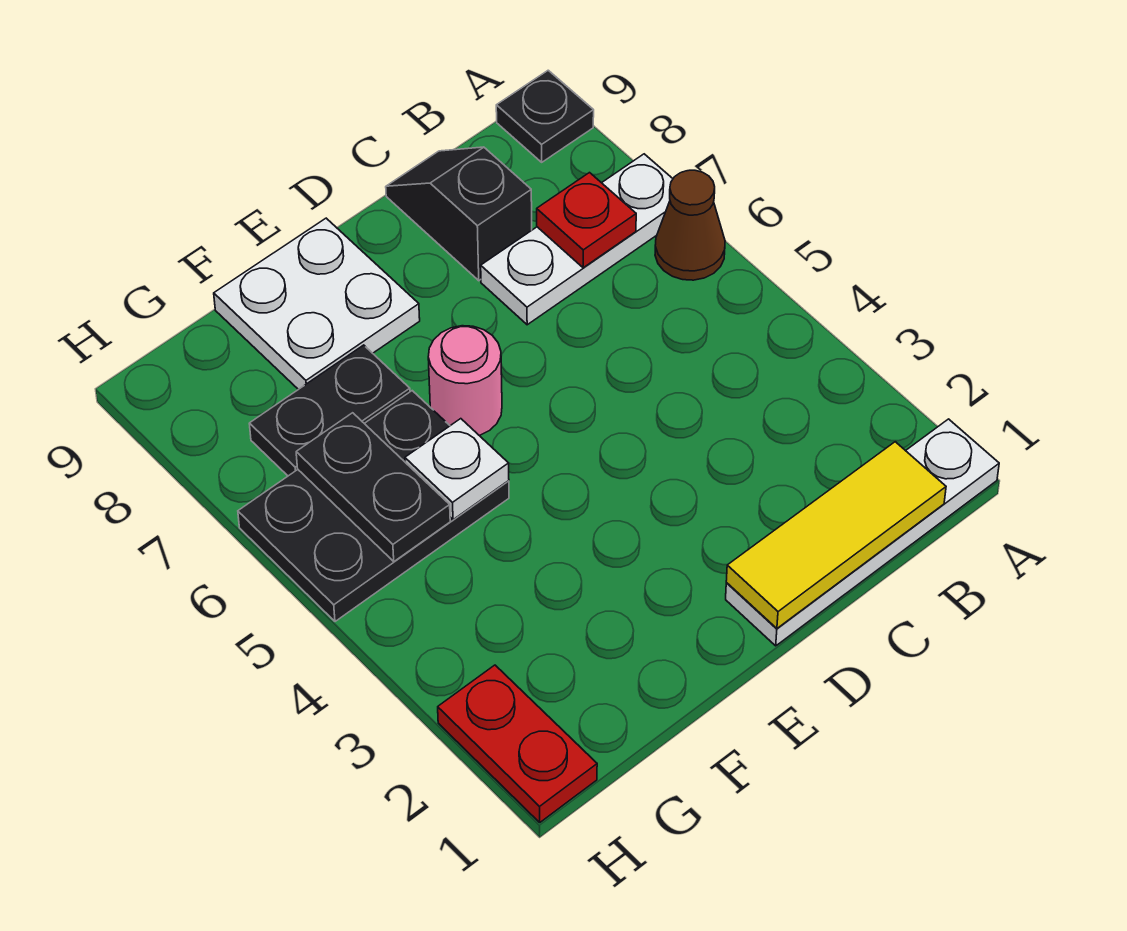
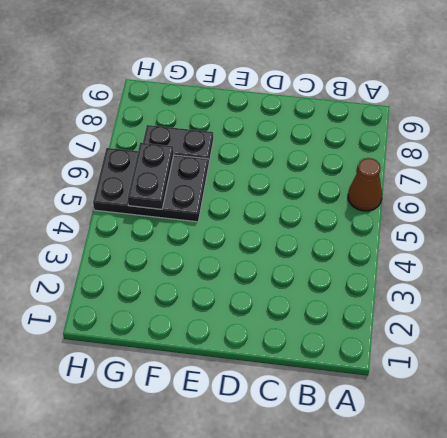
none -> white 1x4 plate [726,419,999,646]
none -> white 1x3 plate [481,154,673,325]
none -> black 1x1 plate [496,70,594,162]

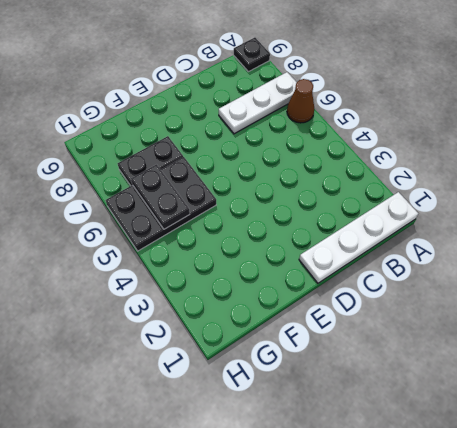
none -> black 1x2 slope [386,147,532,281]
none -> pink 1x1 round brick [428,326,502,435]
none -> white 2x2 plate [214,218,420,389]

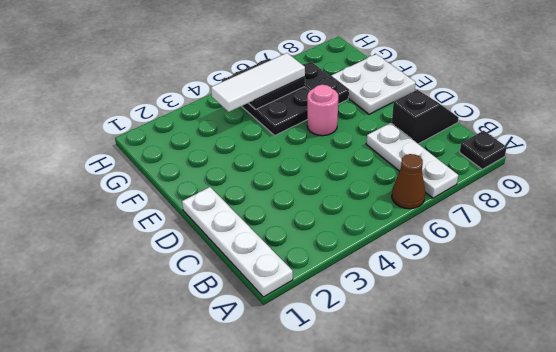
white 1x3 tile [211,53,305,112] -> none
none -> red 1x2 plate [438,665,597,822]
none -> yellow 1x3 tile [726,442,946,628]
none -> red 1x1 plate [537,173,636,268]

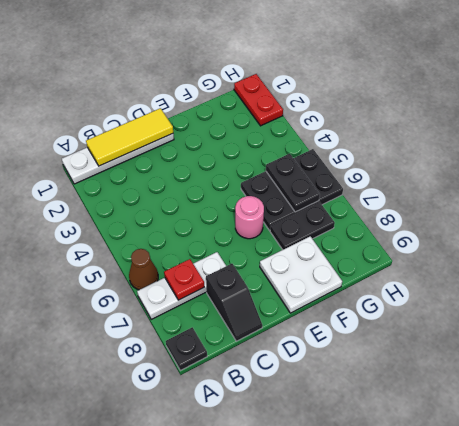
none -> white 1x1 plate [405,419,509,520]

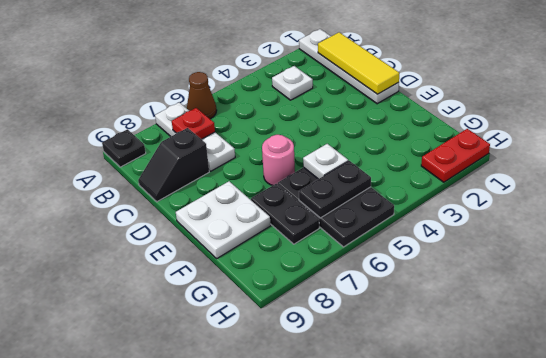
white 1x1 plate [272,66,313,100] -> none

